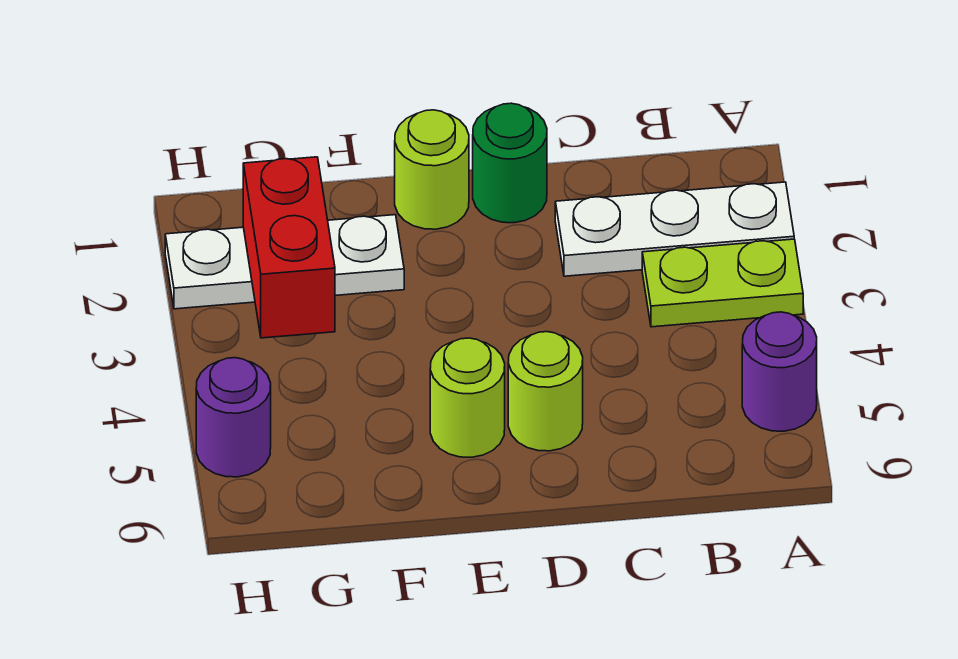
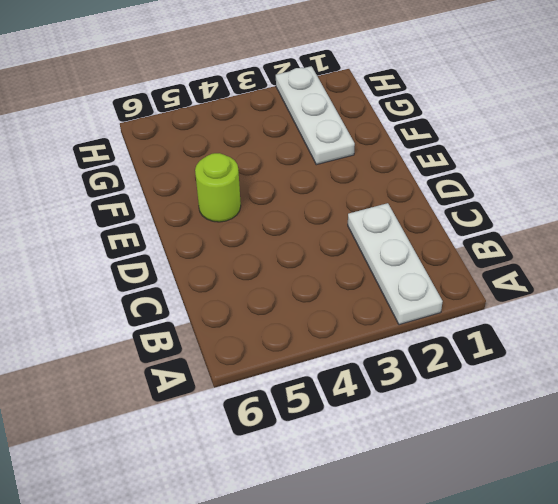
none -> lime 1x2 plate [642,239,803,327]
none -> purple 1x1 round brick [742,312,817,431]

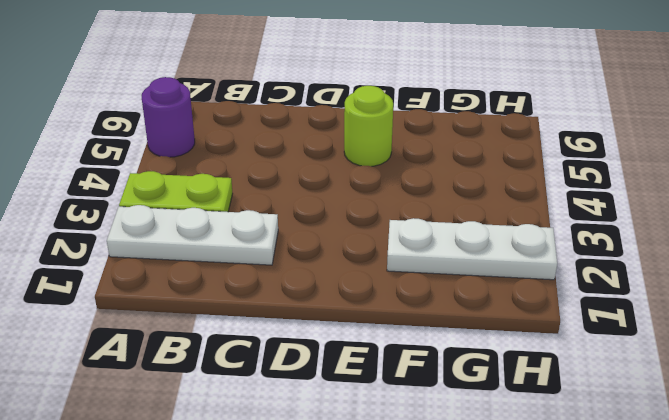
none -> green 1x1 round brick [473,103,547,223]
none -> lime 1x1 round brick [508,332,583,451]

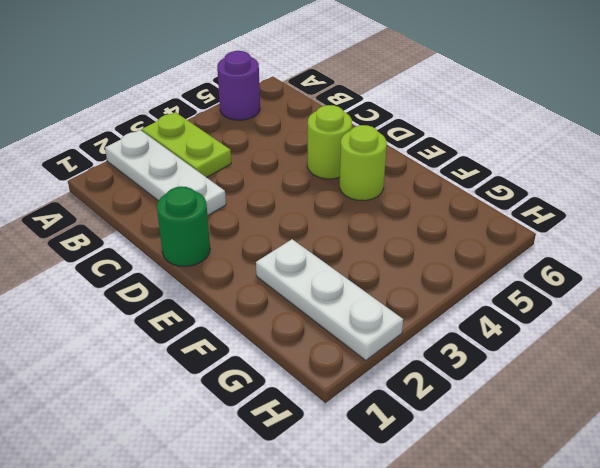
none -> lime 1x1 round brick [395,110,469,229]
none -> purple 1x1 round brick [196,358,271,477]

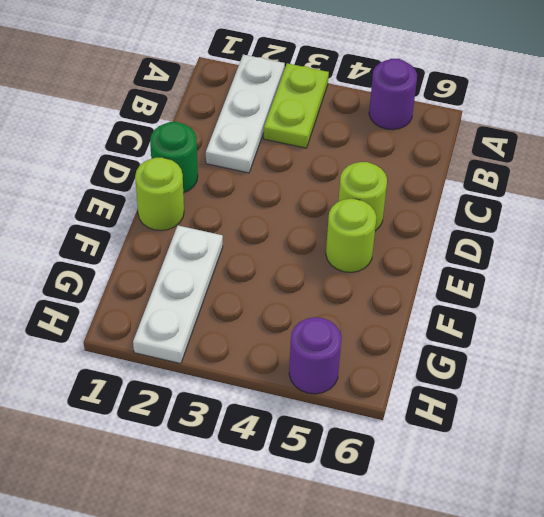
none -> red 1x2 brick [243,157,335,338]

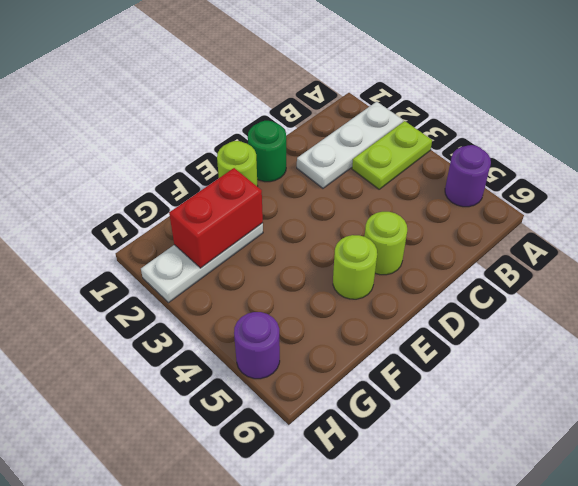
red 1x2 brick [169,168,263,268] -> red 1x2 brick turned to [243,157,335,338]

